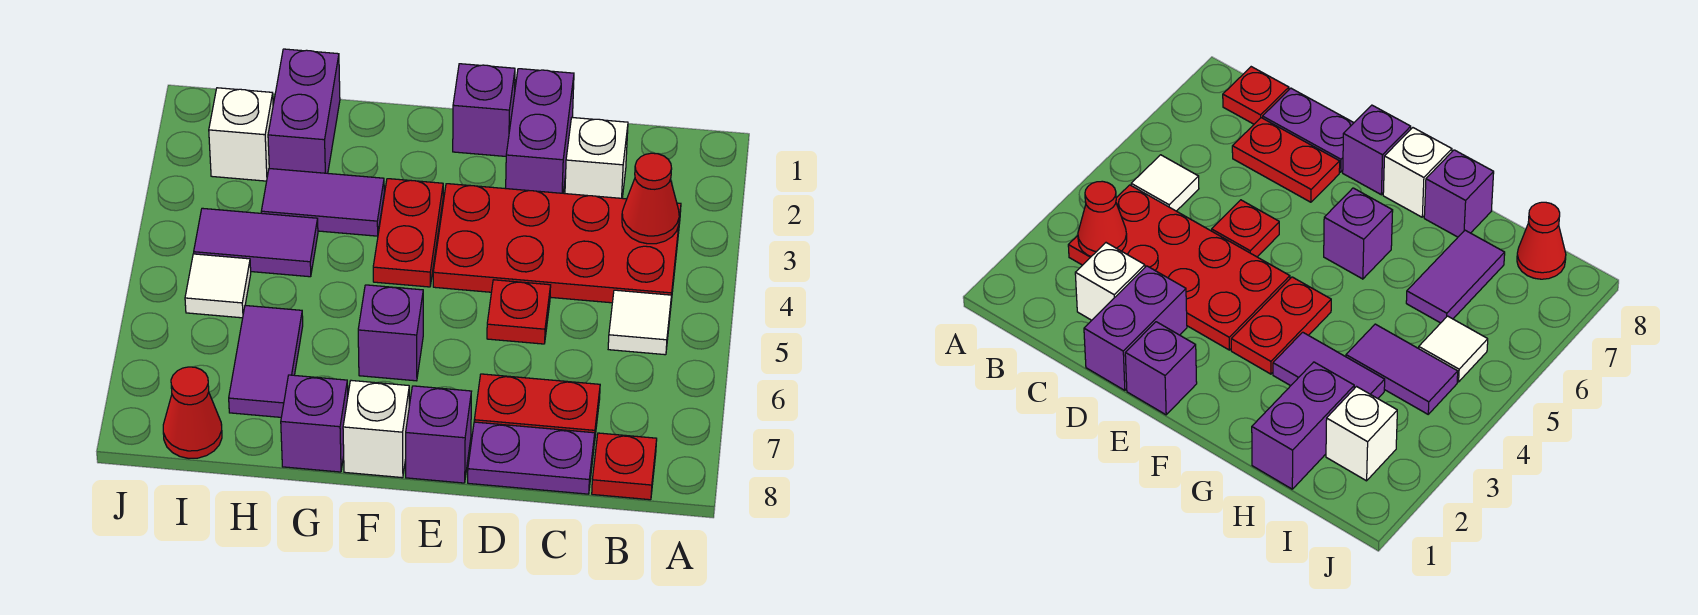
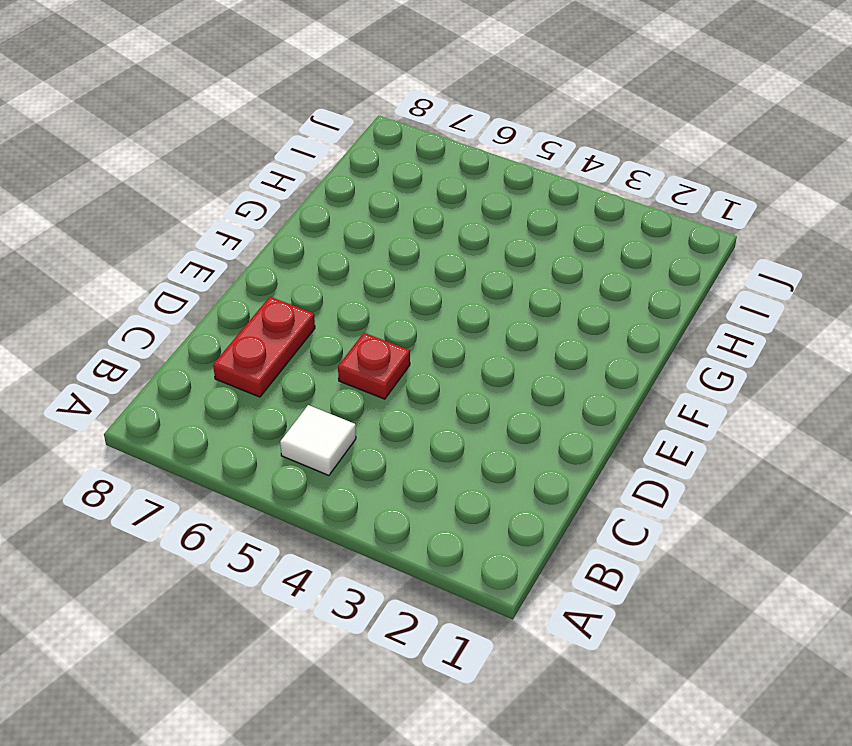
none -> red 2x4 plate [433,184,681,303]
none -> red 1x1 plate [592,433,657,500]
none -> white 1x1 brick [565,118,628,198]

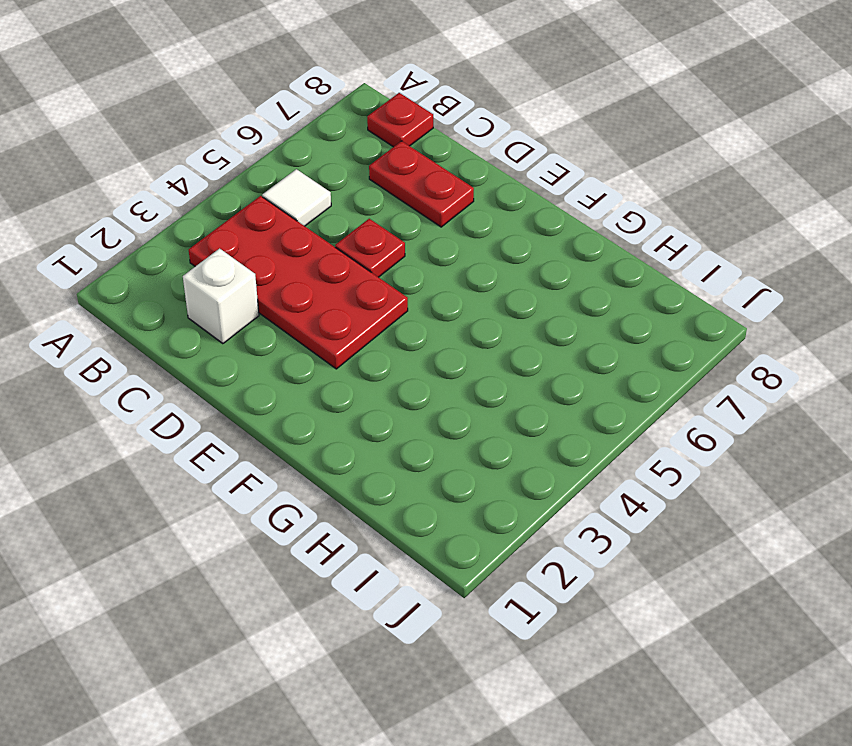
none -> purple 1x2 plate [468,422,595,494]
none -> purple 1x2 brick [506,69,574,193]
none -> purple 1x1 brick [453,64,515,156]

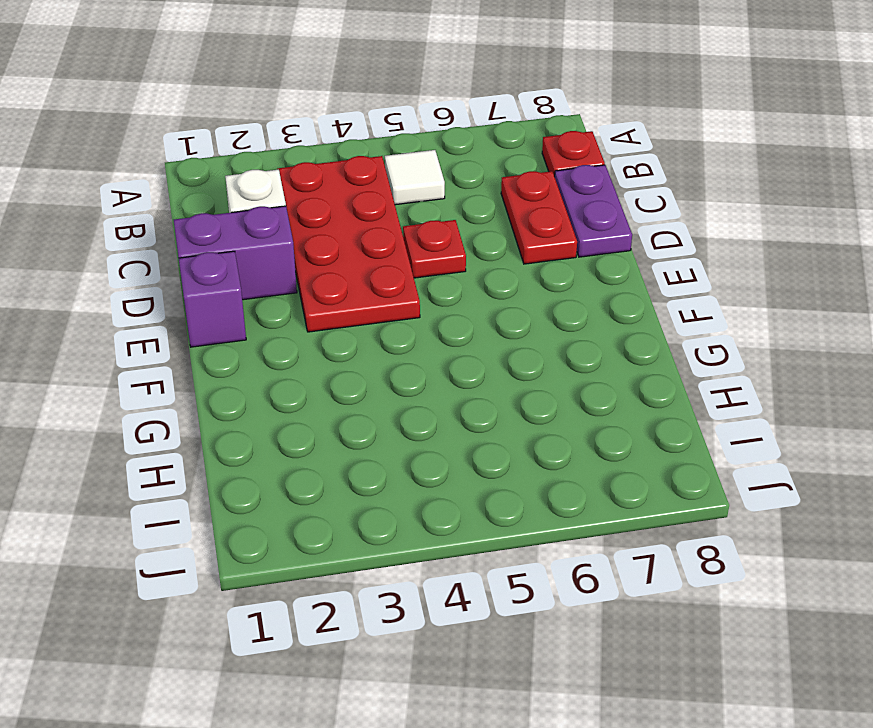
none -> purple 1x1 brick [406,386,471,483]
none -> red 1x2 plate [373,179,443,287]
none -> purple 1x1 brick [358,285,423,381]

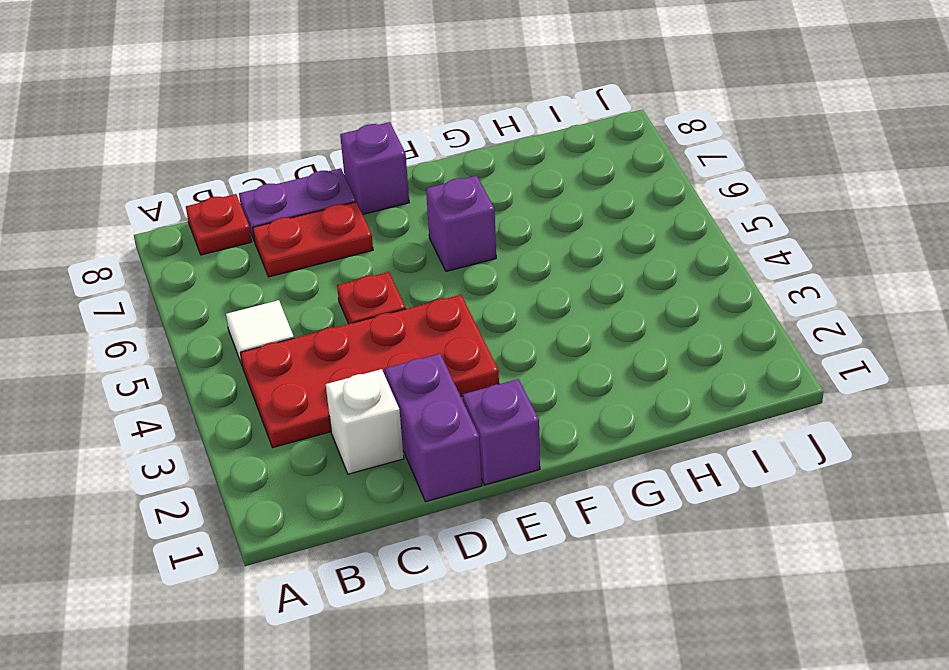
none -> red 1x2 plate [373,179,443,287]
none -> white 1x1 brick [343,380,409,478]
none -> purple 1x2 tile [261,169,384,236]

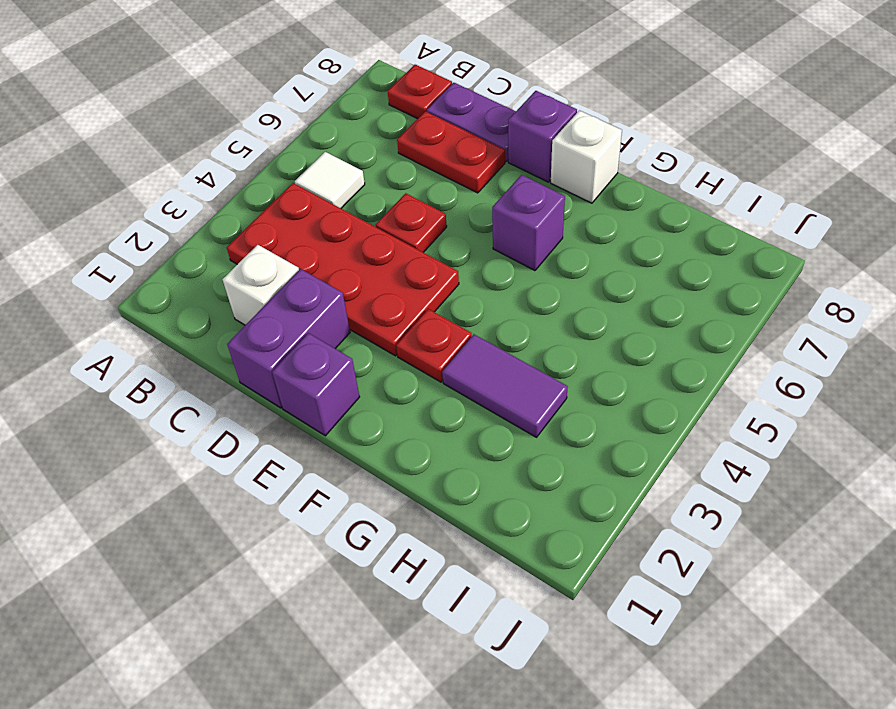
red 1x1 plate [396,309,472,382] -> red 1x2 plate [373,179,443,287]
none -> purple 1x1 brick [281,375,348,472]
none -> purple 1x2 brick [268,49,340,173]
none -> purple 1x2 tile [194,208,318,277]

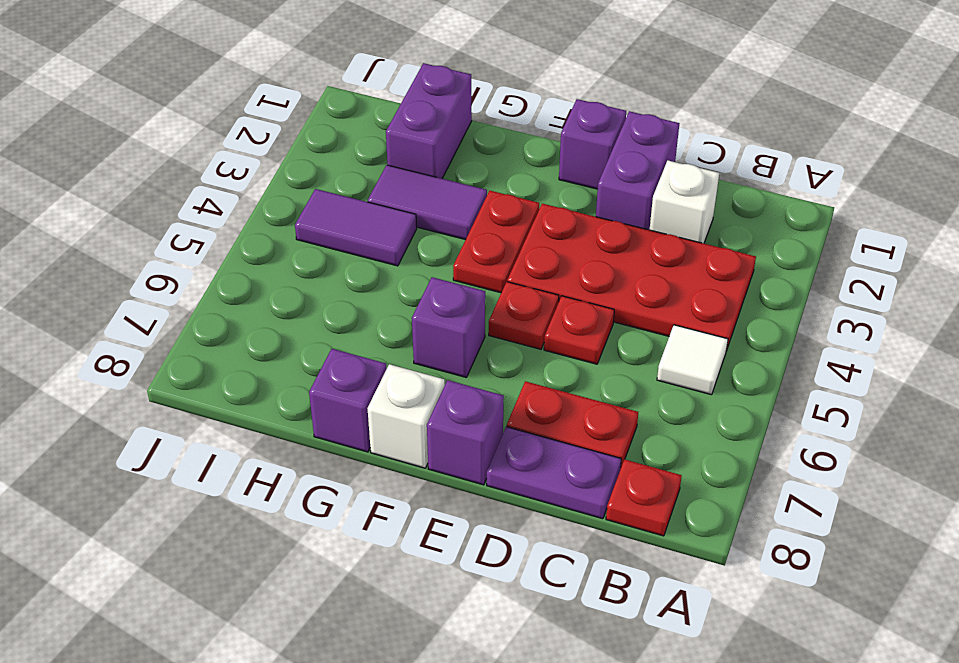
red 1x1 plate [489,282,559,349] -> none
none -> purple 1x2 tile [229,305,303,417]
none -> white 1x1 brick [209,88,273,181]
none -> white 1x1 tile [185,254,251,318]

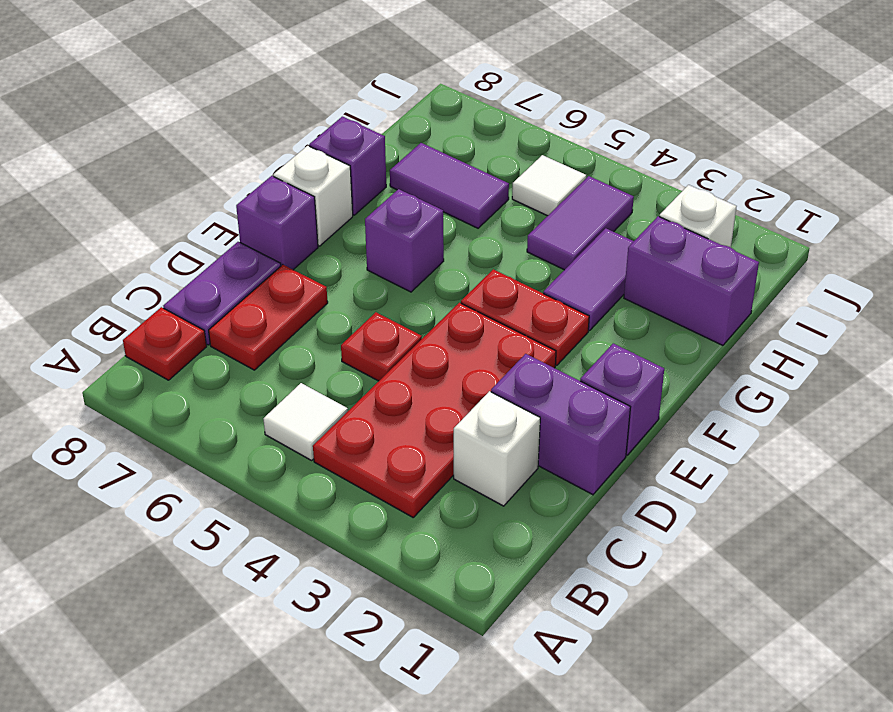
none -> red 1x1 cone [163,367,222,458]
none -> red 1x1 cone [622,153,679,244]

